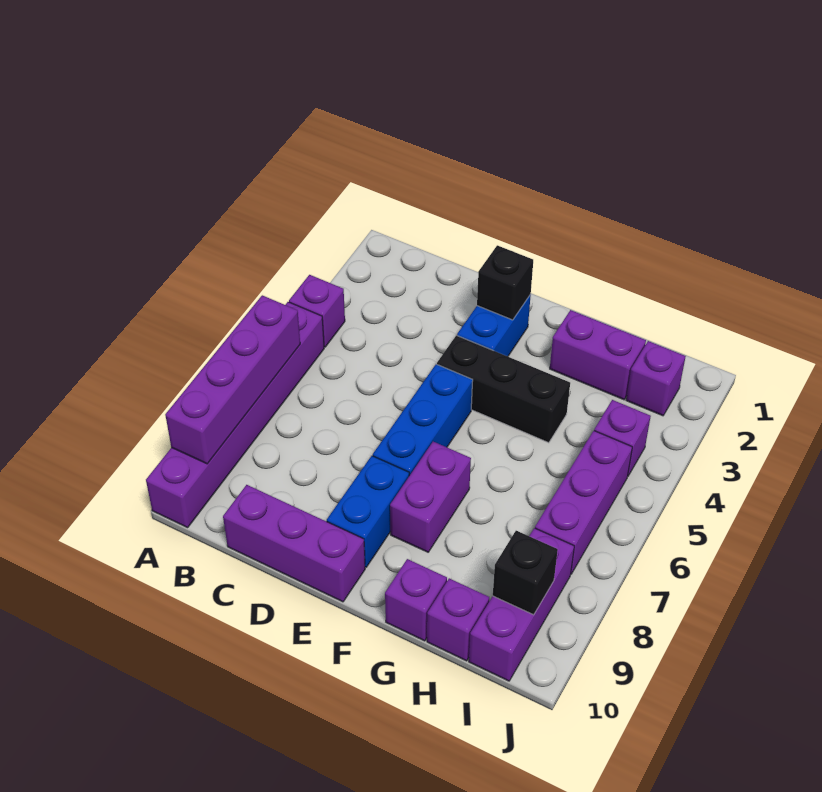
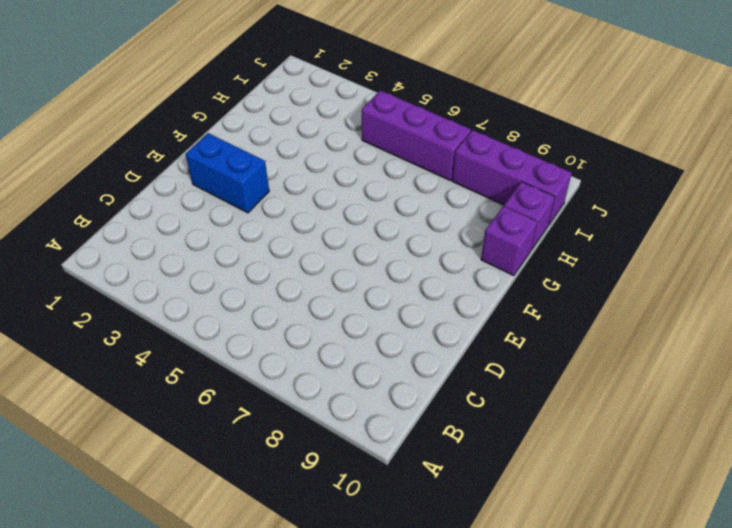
none -> purple 1x1 brick [289,275,345,347]
none -> purple 1x6 brick [146,302,324,528]
none -> purple 1x3 brick [223,485,365,602]

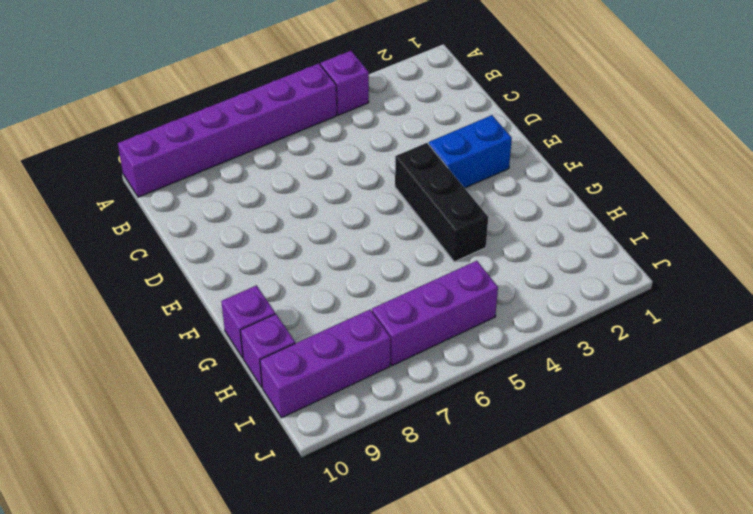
none -> purple 1x3 brick [223,485,365,602]
none -> blue 1x3 brick [373,364,473,476]
none -> blue 1x2 brick [327,456,409,567]

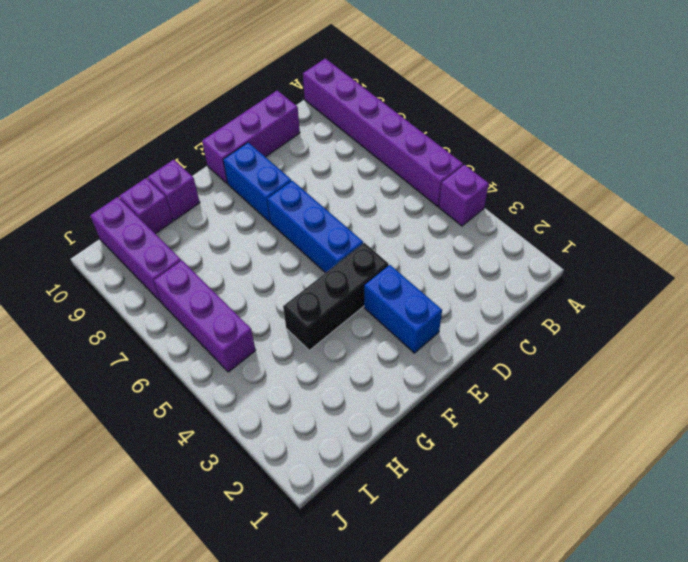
none -> purple 1x2 brick [390,442,471,552]
none -> purple 1x2 brick [550,310,646,400]
none -> purple 1x1 brick [626,341,686,416]

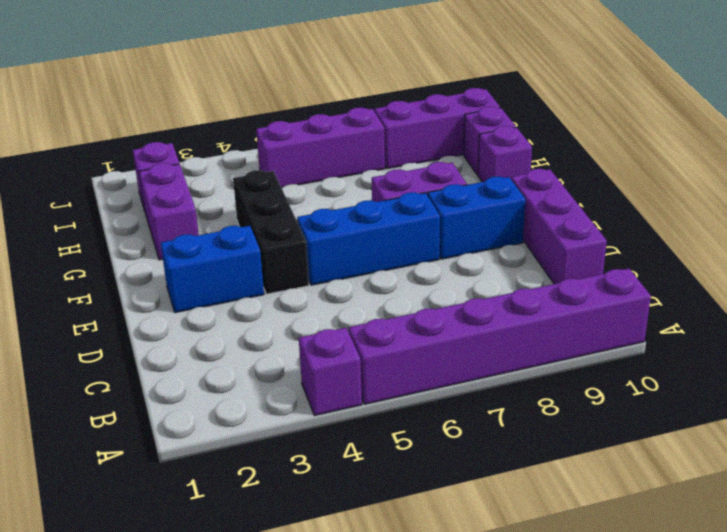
none -> purple 1x1 brick [594,400,651,476]
none -> purple 1x4 brick [165,295,300,464]
none -> black 1x1 brick [477,245,533,320]

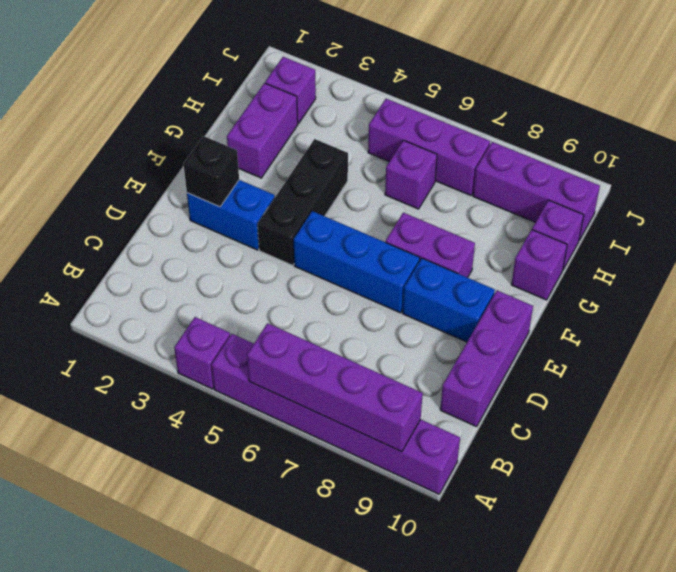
purple 1x1 brick [385,140,437,209] -> purple 1x1 brick moved to [594,400,651,476]
none -> black 1x1 brick [493,531,558,615]

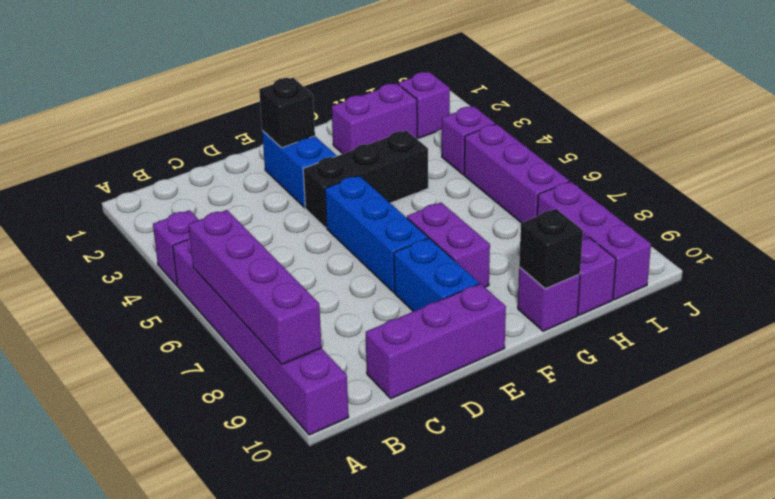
black 1x1 brick [519,209,583,289] -> black 1x1 brick moved to [493,531,558,615]

